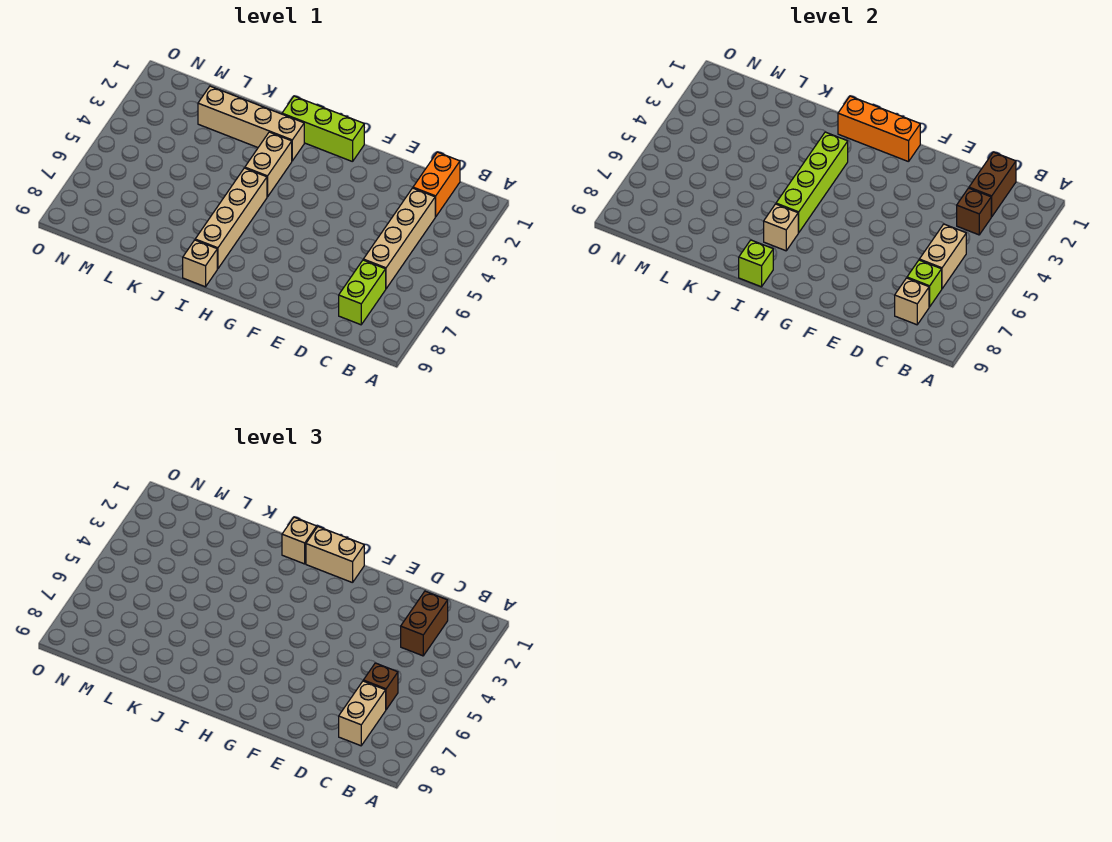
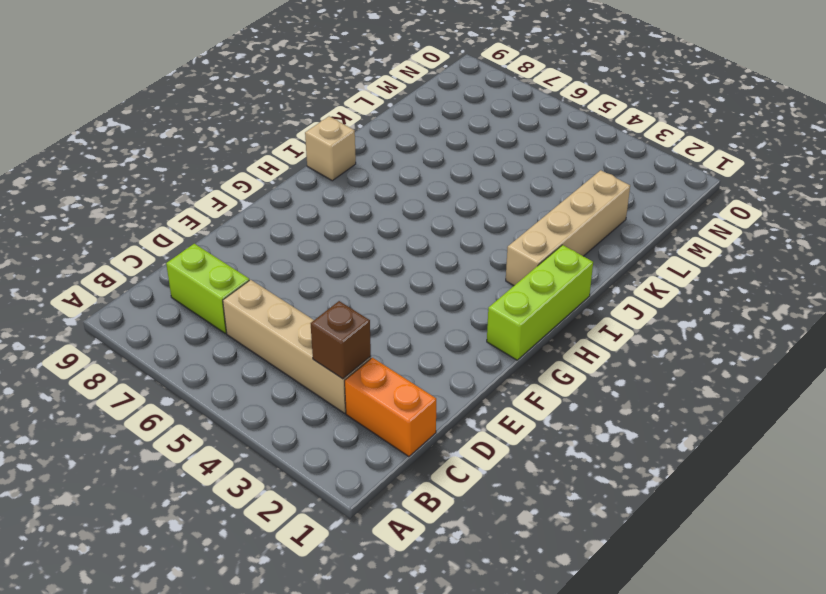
none -> tan 1x2 brick [245,132,292,197]
none -> tan 1x4 brick [195,168,267,269]
none -> brown 1x2 brick [969,152,1016,217]

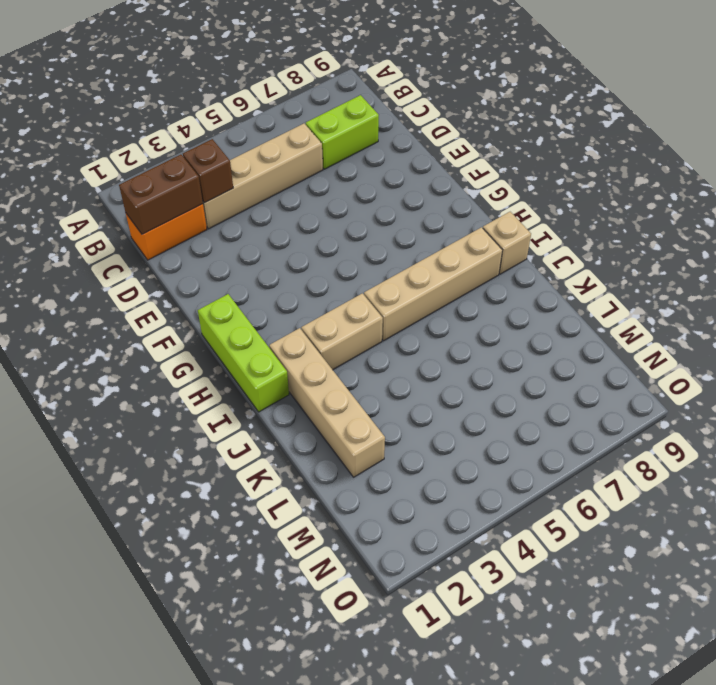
none -> tan 1x2 brick [919,224,966,289]
none -> lime 1x1 brick [907,260,942,307]
none -> tan 1x1 brick [895,278,929,325]

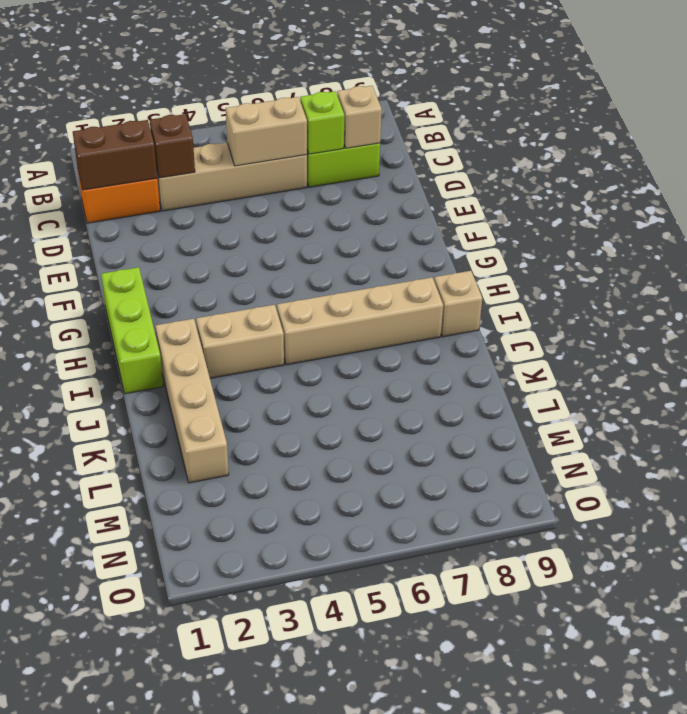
none -> orange 1x3 brick [838,96,920,162]
none -> lime 1x4 brick [776,132,848,233]
none -> tan 1x1 brick [764,204,798,251]

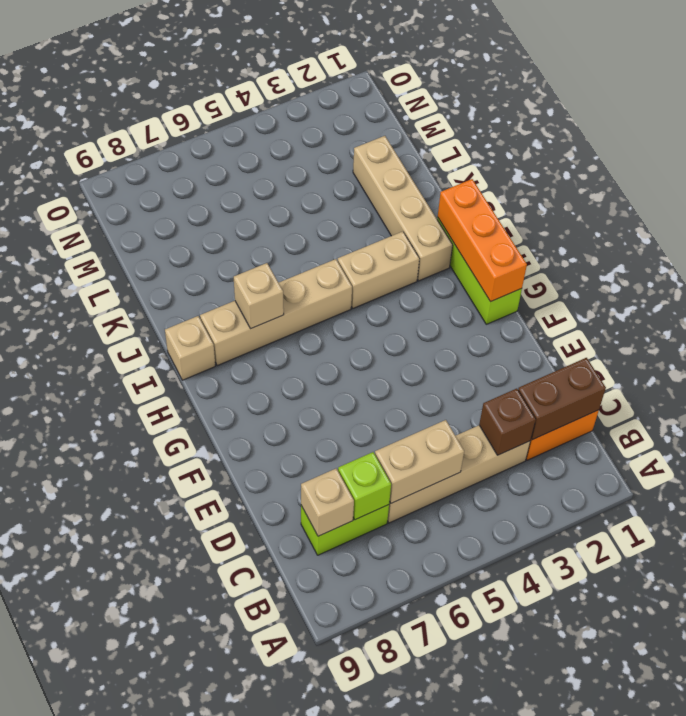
none -> lime 1x4 brick [776,132,848,233]
none -> lime 1x1 brick [739,240,773,287]
none -> brown 1x2 brick [401,591,448,656]

